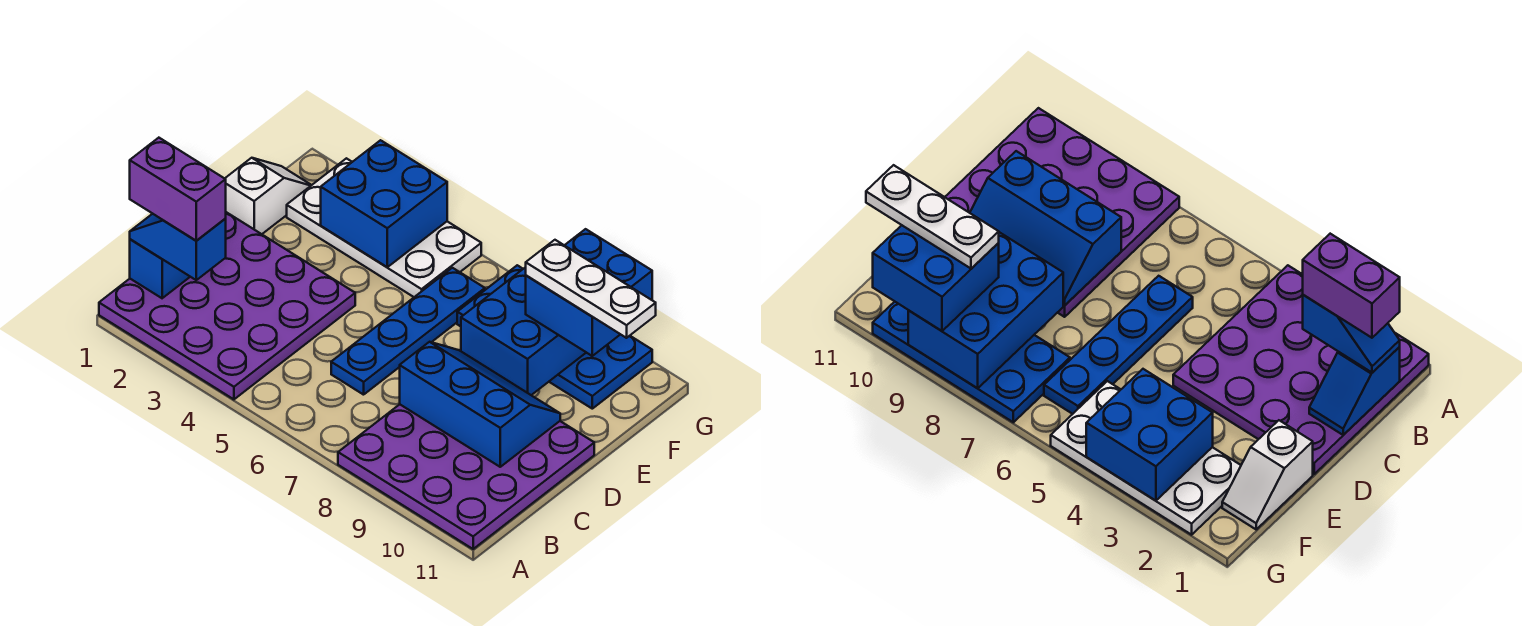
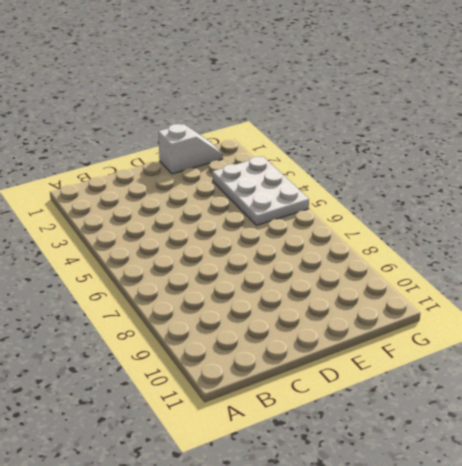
white 2x3 plate [212,157,309,225] -> white 2x4 plate [287,158,481,297]
none -> purple 4x4 plate [99,212,355,399]
none -> purple 4x4 plate [338,404,594,549]
none -> blue 1x4 plate [331,268,485,395]

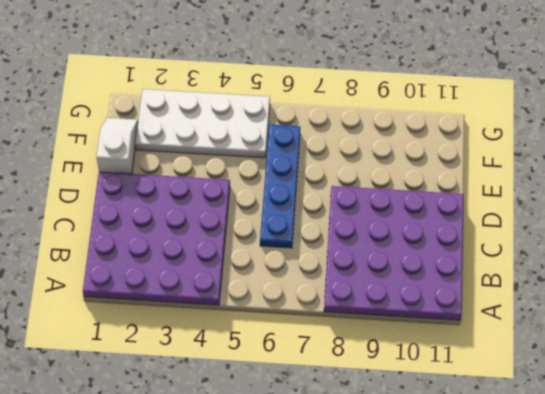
none -> blue 2x4 plate [457,265,652,409]
none -> blue 1x2 slope [130,239,190,298]
none -> blue 2x3 slope [400,342,560,467]

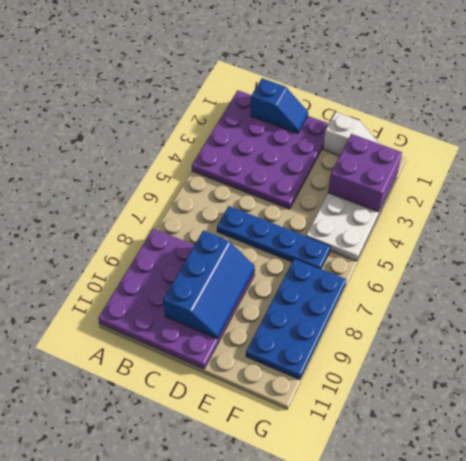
purple 2x2 brick [328,134,402,212] -> blue 2x2 brick [321,140,447,267]
none -> blue 2x3 brick [461,267,586,395]
none -> blue 1x2 slope [130,214,226,280]
none -> blue 2x2 brick [526,229,652,356]

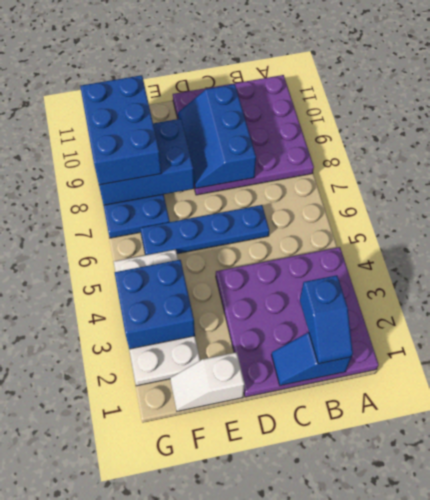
blue 2x3 brick [80,75,162,185] -> blue 2x2 brick [526,229,652,356]
none -> purple 1x2 brick [130,138,226,241]
none -> white 1x3 plate [526,240,656,338]

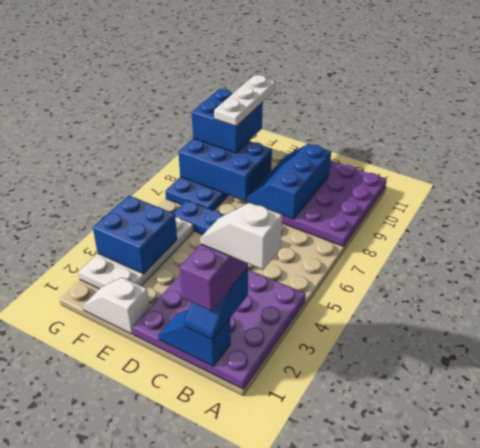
white 1x2 slope [200,203,282,270] -> none

